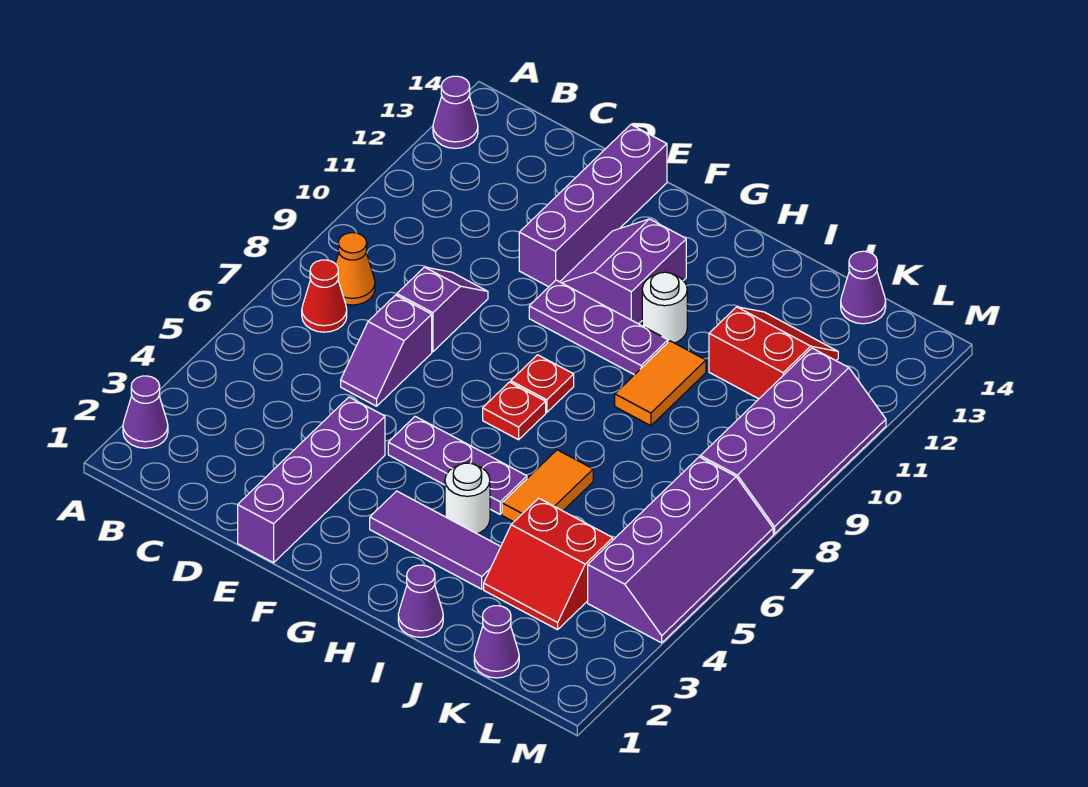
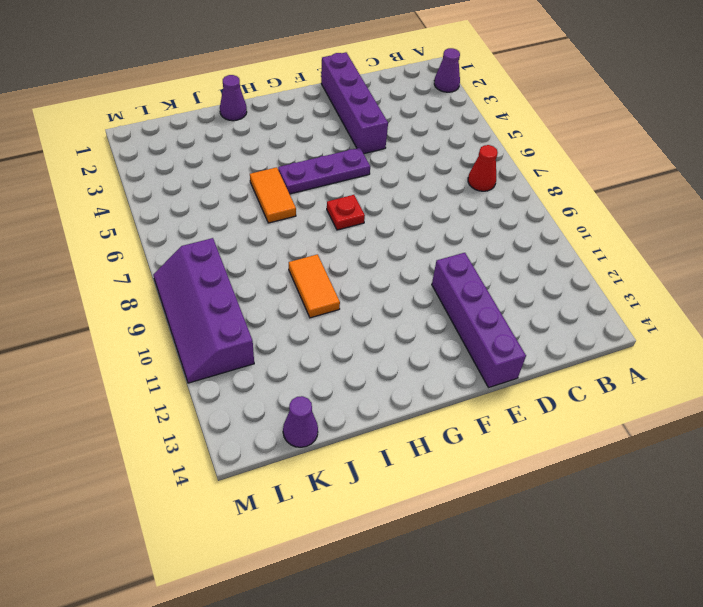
none -> purple 1x1 cone [433,76,478,149]
none -> orange 1x1 cone [335,233,375,305]
none -> purple 1x2 slope [341,295,432,406]

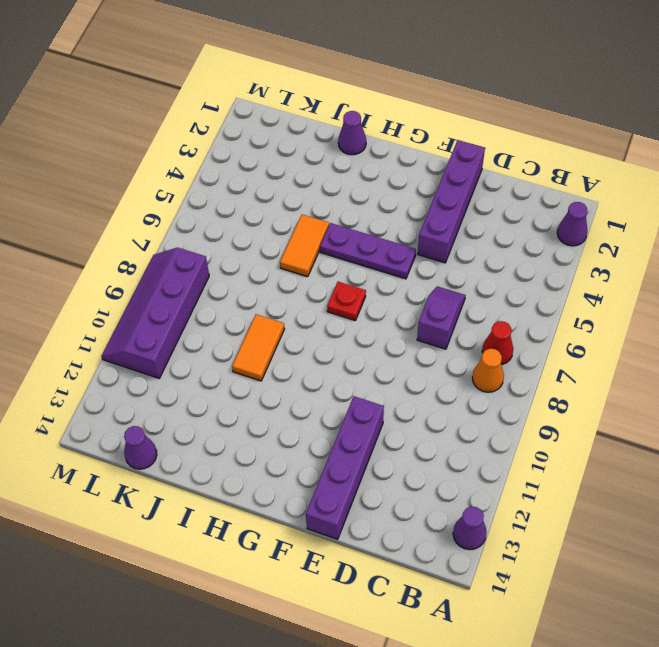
none -> purple 1x2 slope [397,267,488,352]
none -> purple 1x3 plate [529,280,668,375]
none -> purple 2x2 slope [560,219,686,324]

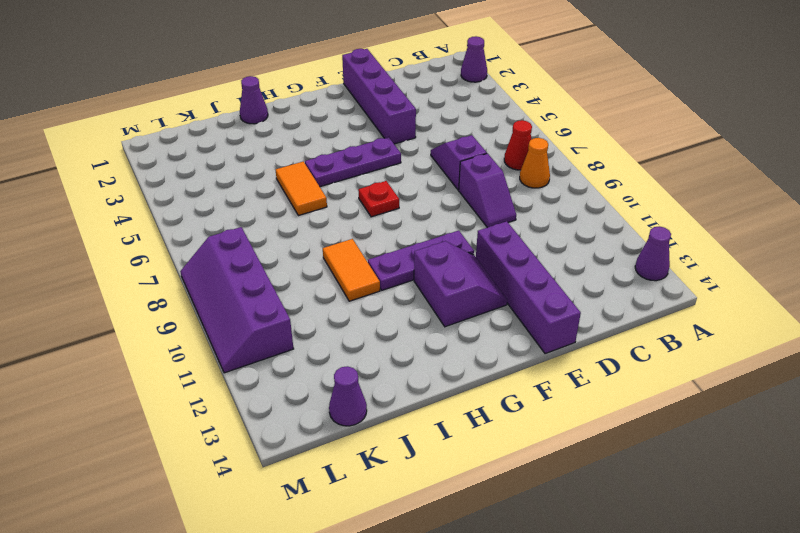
none -> purple 1x3 tile [370,491,501,589]
none -> red 1x1 plate [511,355,574,412]
none -> white 1x1 round brick [445,463,490,534]

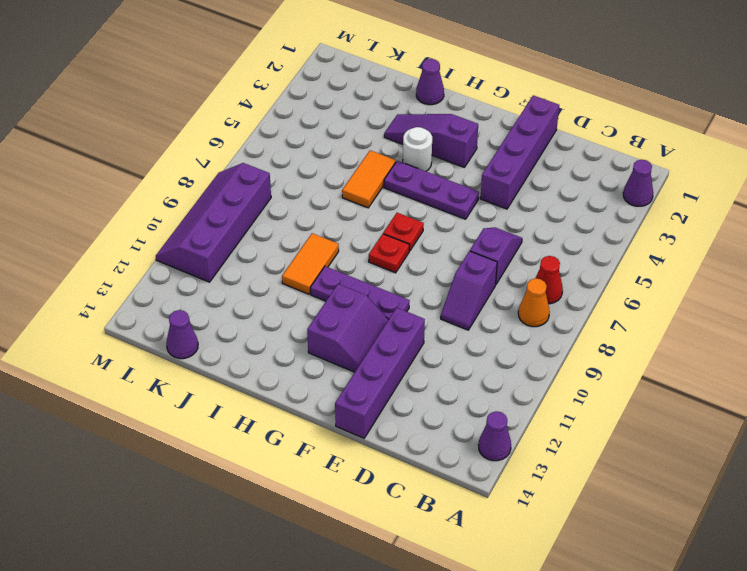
purple 1x3 slope [384,114,478,167] -> purple 1x3 tile [370,491,501,589]
none -> white 1x1 round brick [642,272,687,343]
none -> red 2x2 slope [484,498,613,630]
none -> red 2x2 slope [709,307,838,399]

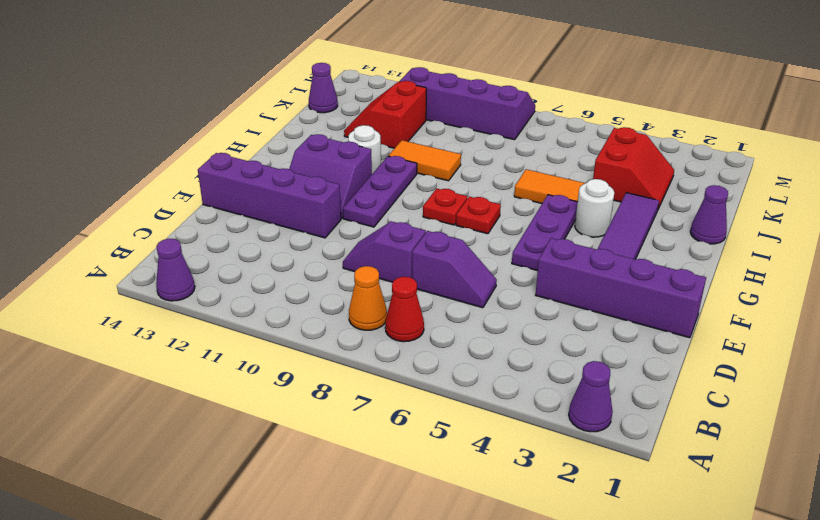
none -> purple 1x1 cone [474,606,519,678]
none -> purple 2x4 slope [588,457,773,643]

